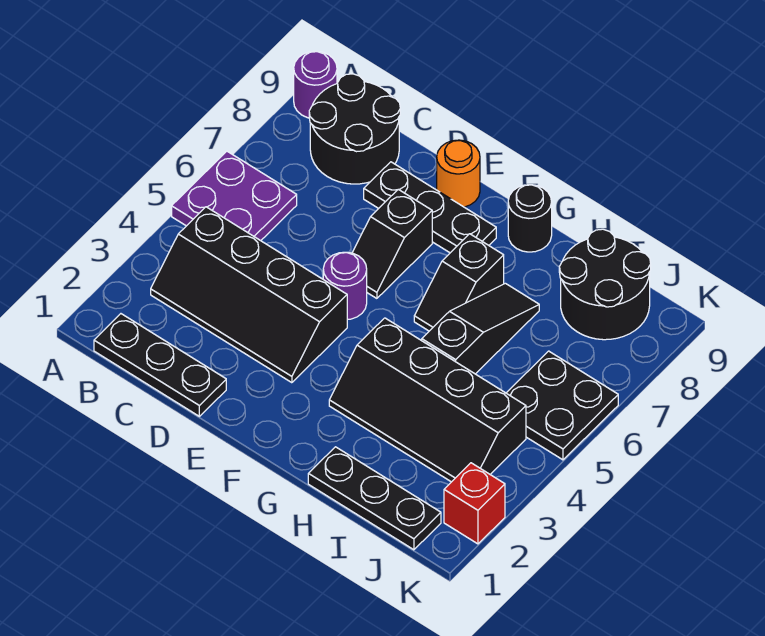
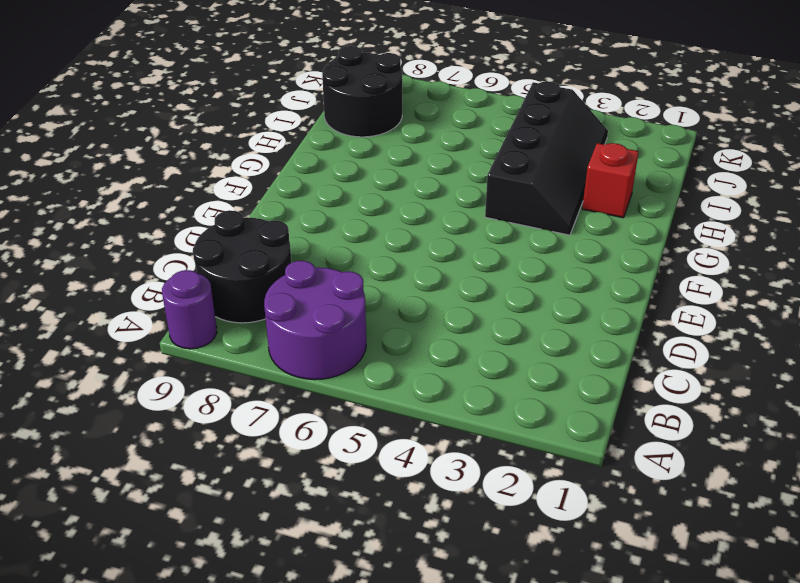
purple 2x2 round brick [264,261,366,380] -> purple 2x2 plate [172,151,297,241]
red 1x1 brick [582,143,639,218] -> red 1x1 brick moved to [444,463,505,544]
none -> black 1x3 plate [94,314,226,416]
none -> black 2x4 slope [151,207,347,383]
none -> black 1x3 plate [364,162,496,253]

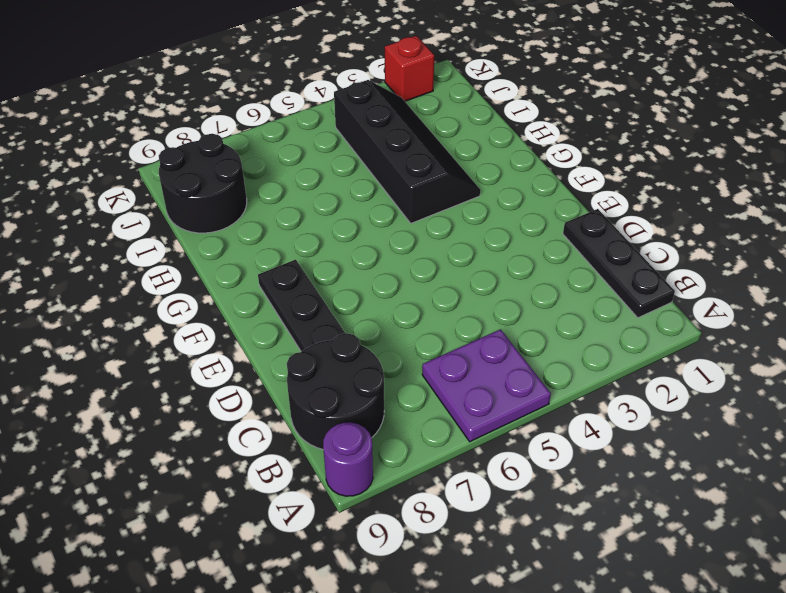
none -> black 2x4 slope [151,207,347,383]
none -> purple 1x1 round brick [323,252,367,320]
none -> black 1x2 slope [352,189,432,298]

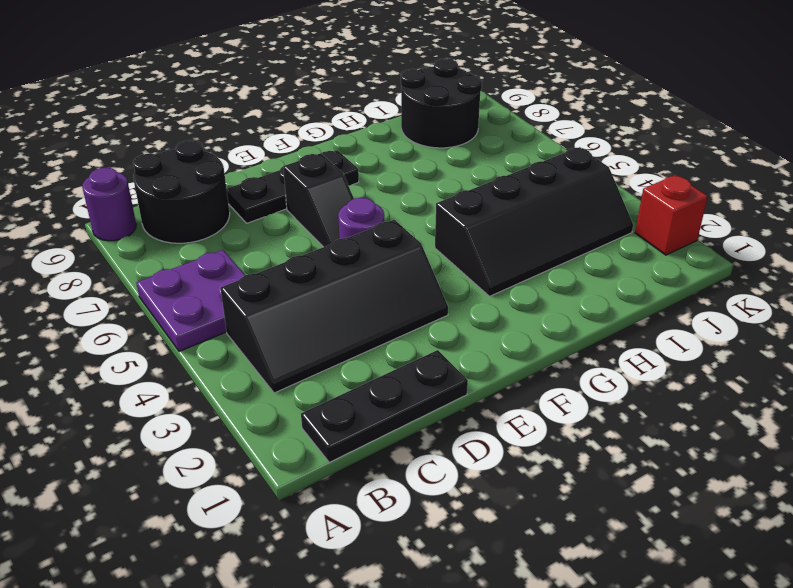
none -> orange 1x1 round brick [437,140,480,207]
none -> black 1x2 slope [414,234,504,331]
none -> black 1x1 round brick [508,185,552,252]

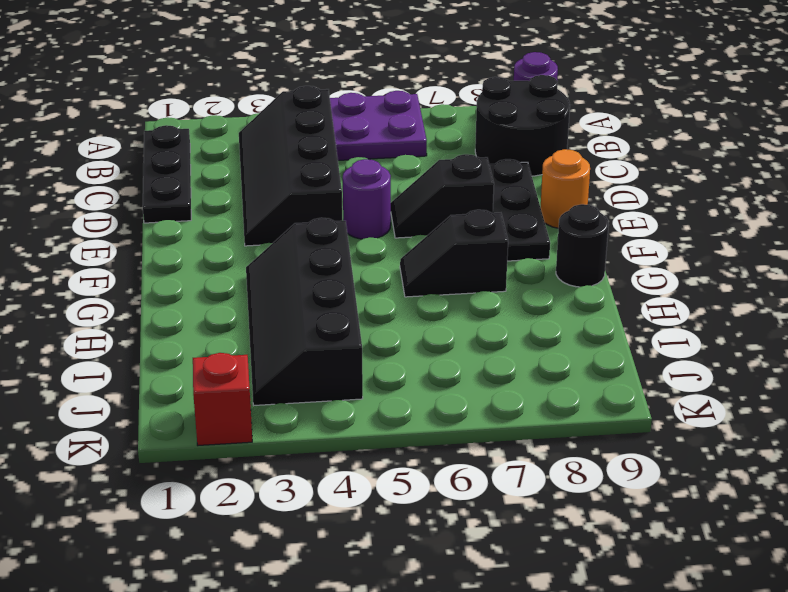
none -> black 1x3 plate [308,447,441,550]
none -> black 1x3 slope [422,283,539,374]
none -> black 2x2 round brick [559,229,651,340]

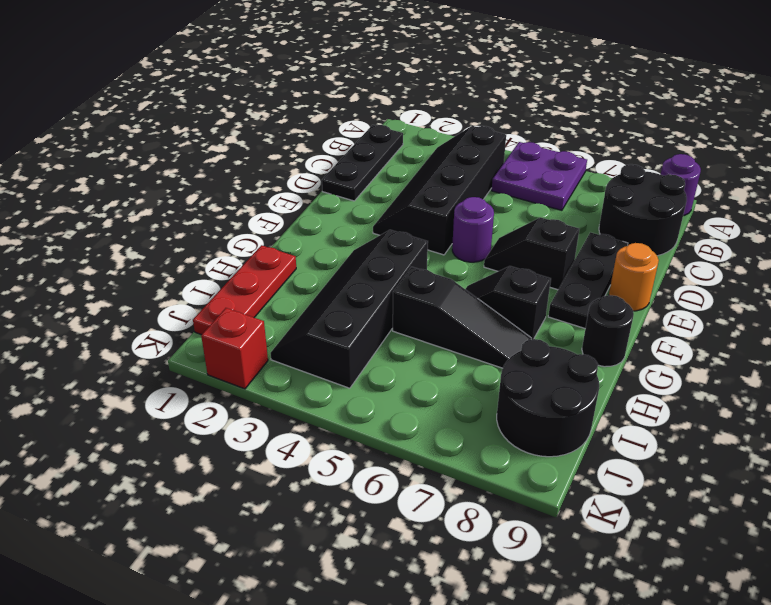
red 1x3 plate [193,245,296,335] -> black 1x3 plate [308,447,441,550]
none -> black 2x2 plate [507,351,618,460]

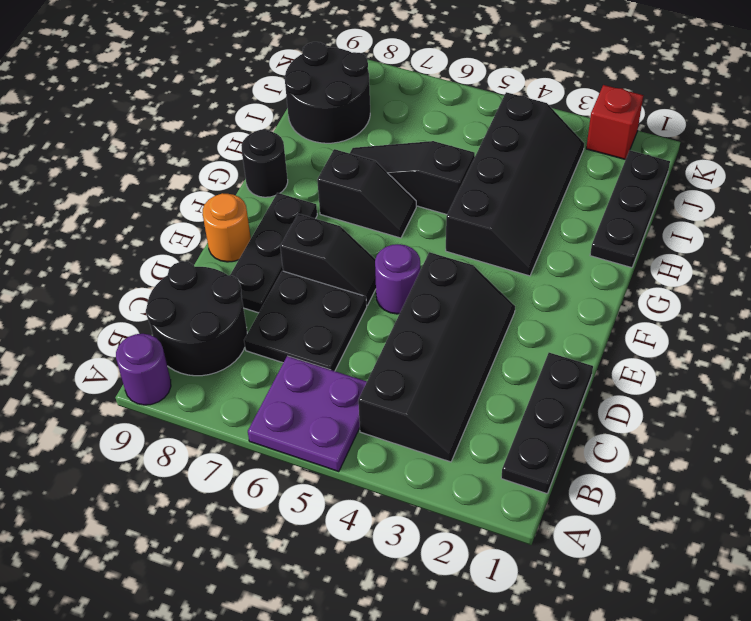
black 2x2 plate [244,271,367,371] -> black 2x2 plate moved to [507,351,618,460]

